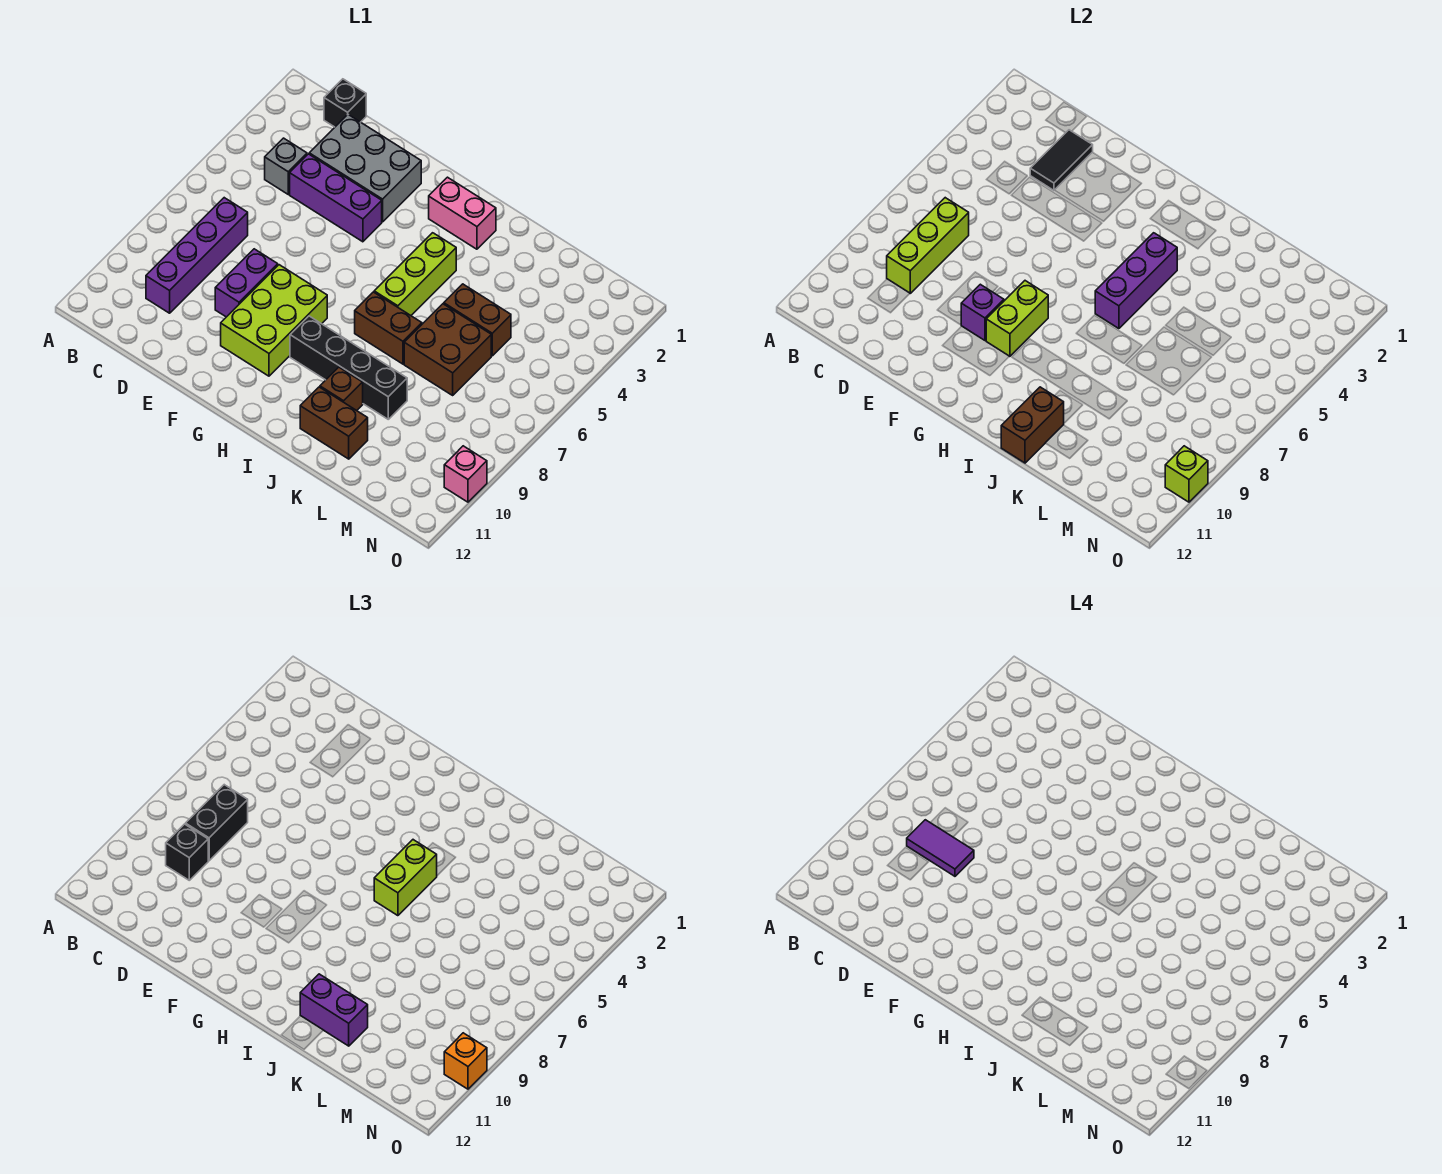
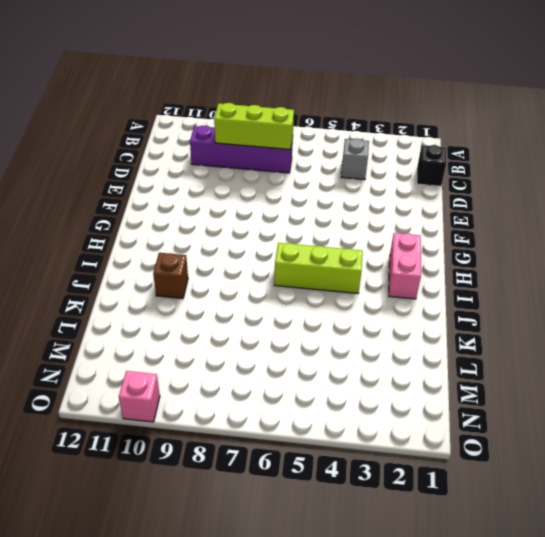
none -> grey 2x3 brick [309,115,421,222]
none -> purple 1x3 brick [290,154,382,242]
none -> purple 1x2 brick [215,249,278,317]

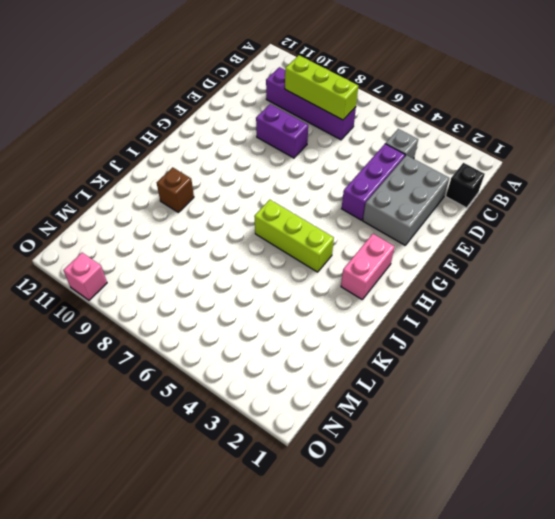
none -> lime 2x3 brick [221,265,327,376]
none -> black 1x4 brick [290,316,407,419]
none -> brown 1x2 brick [355,292,422,364]

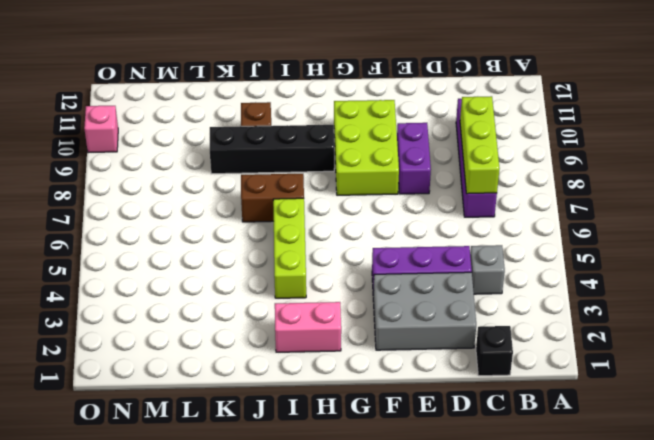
none -> brown 1x2 brick [300,387,368,459]
none -> brown 1x2 brick [444,284,511,356]
none -> brown 2x2 brick [404,304,491,395]

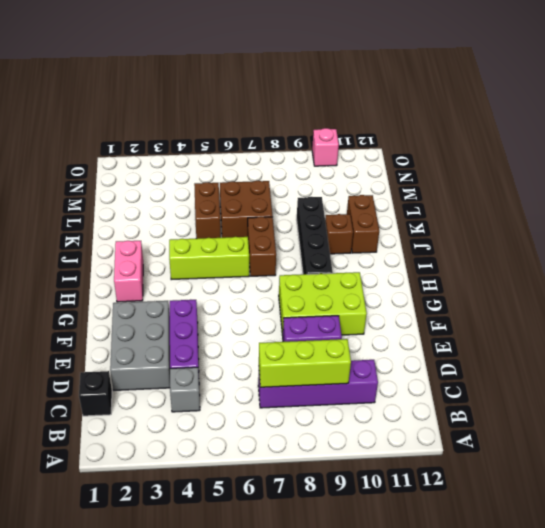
none -> black 1x2 tile [1030,130,1093,190]
none -> purple 1x1 brick [961,284,1004,340]
none -> lime 1x2 brick [986,281,1048,356]

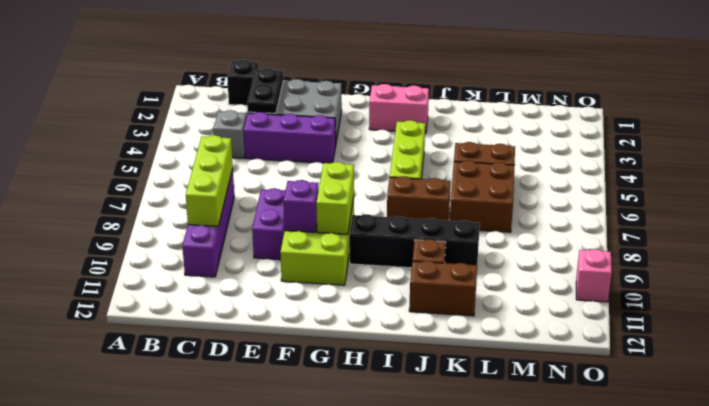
black 1x2 plate [247,68,283,114] -> black 1x2 tile [1030,130,1093,190]
none -> purple 1x3 brick [1095,233,1177,329]
none -> brown 1x2 brick [1001,387,1064,463]
none -> lime 1x1 brick [1165,446,1208,502]

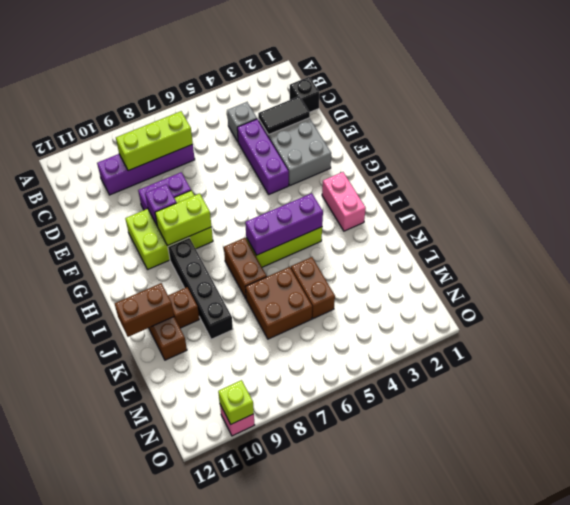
none -> black 1x2 brick [186,785,248,861]
none -> black 1x1 brick [166,824,208,880]
none -> lime 1x2 brick [374,840,437,916]

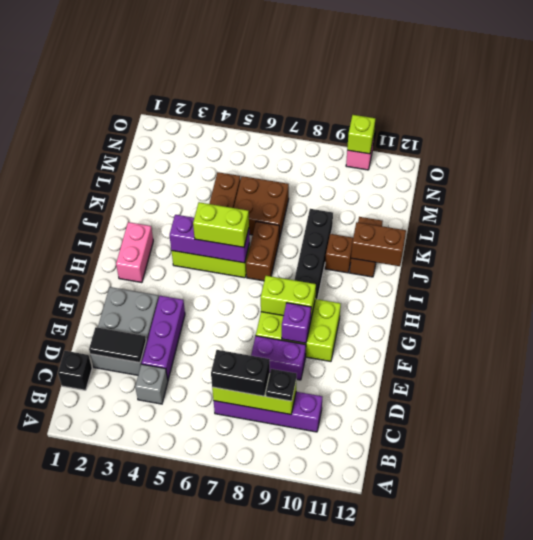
black 1x1 plate [266,369,297,401] -> black 1x1 brick [166,824,208,880]
none -> purple 1x2 brick [300,974,368,1046]
none -> orange 1x1 brick [444,1033,487,1089]
none -> purple 1x2 tile [907,820,974,876]

